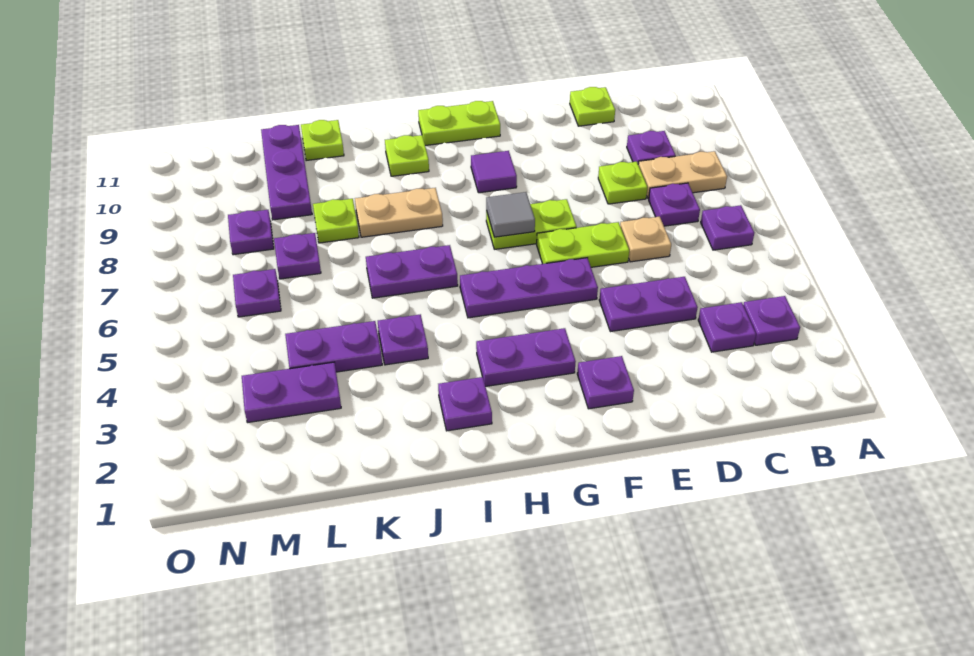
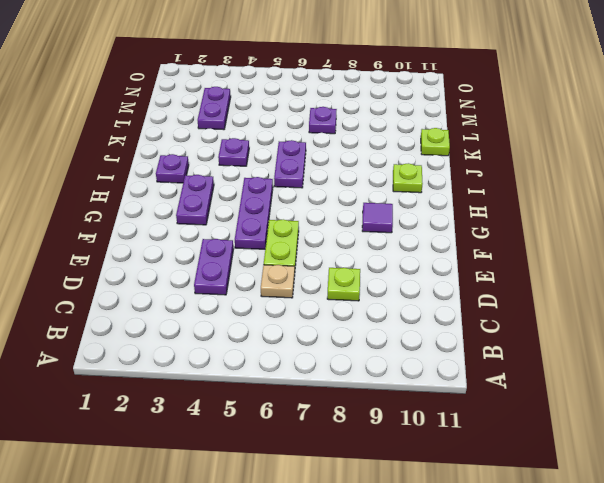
none -> purple 1x1 plate [743,296,800,345]
none -> purple 1x1 plate [701,205,754,250]
none -> tan 1x2 plate [638,151,727,199]
none -> purple 1x1 plate [698,302,756,352]

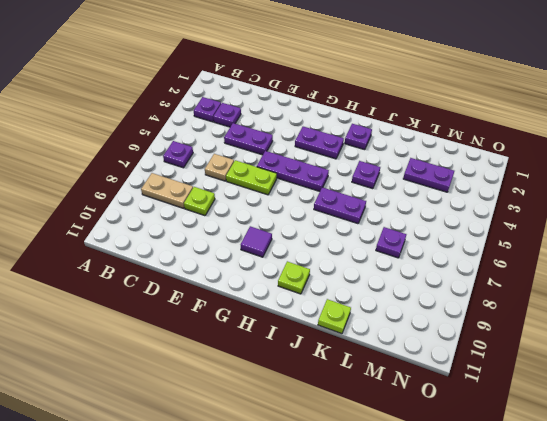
none -> purple 1x1 plate [649,183,700,226]
none -> purple 1x1 plate [627,131,676,164]
none -> lime 1x1 plate [570,87,615,126]
none -> purple 1x1 plate [577,356,634,409]

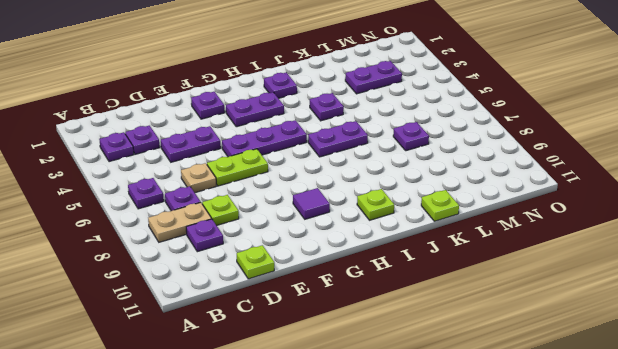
none -> lime 1x2 plate [486,199,577,249]
none -> lime 1x2 plate [418,101,500,146]
none -> tan 1x2 plate [355,188,443,237]
none -> purple 1x2 plate [285,321,382,372]

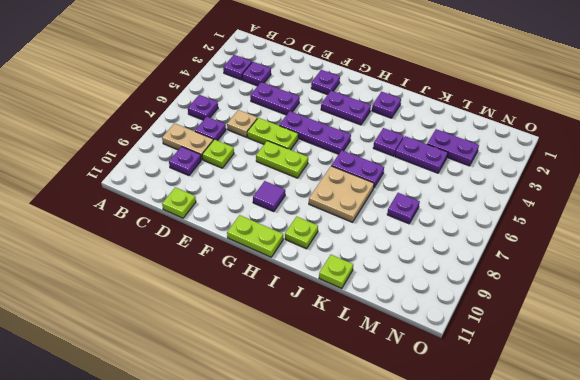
tan 2x2 plate [309,166,374,222] -> tan 1x2 plate [355,188,443,237]
none -> lime 1x1 plate [313,199,359,243]
none -> purple 1x3 plate [261,125,312,220]
none -> purple 1x1 plate [233,269,281,317]
none -> purple 1x1 plate [228,210,274,255]

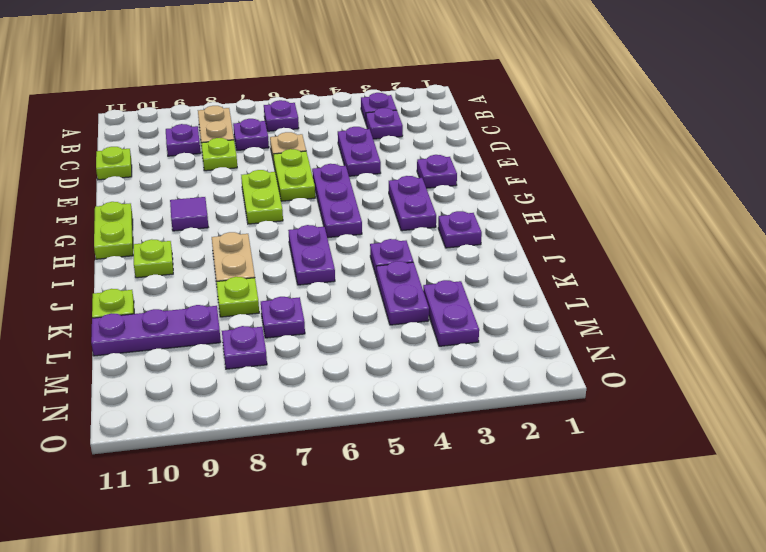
none -> purple 1x1 plate [233,269,281,317]
none -> grey 1x1 tile [486,192,535,237]

